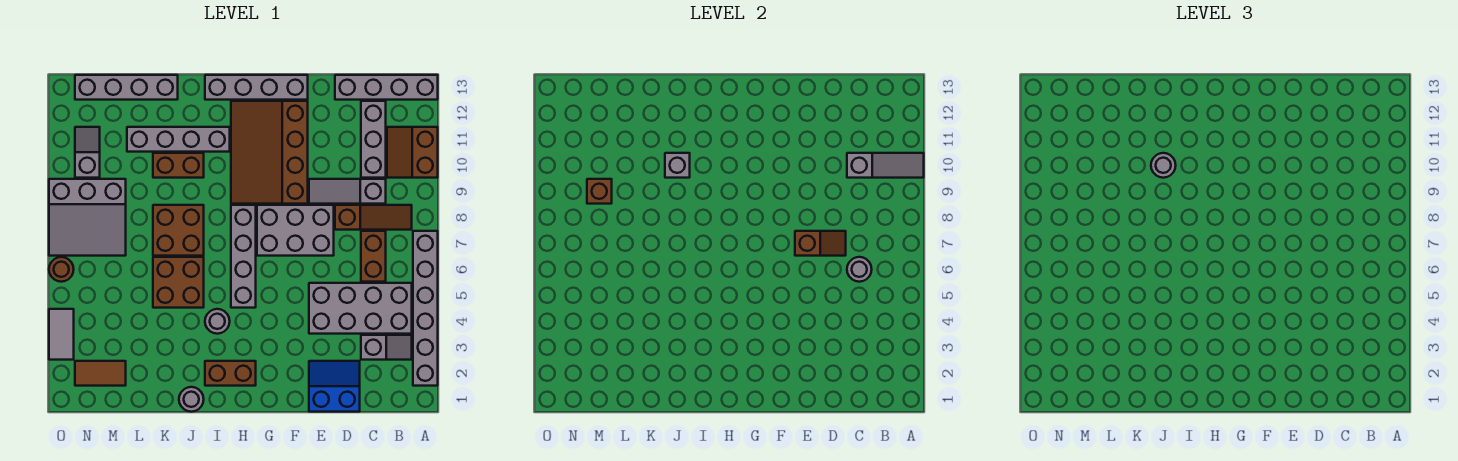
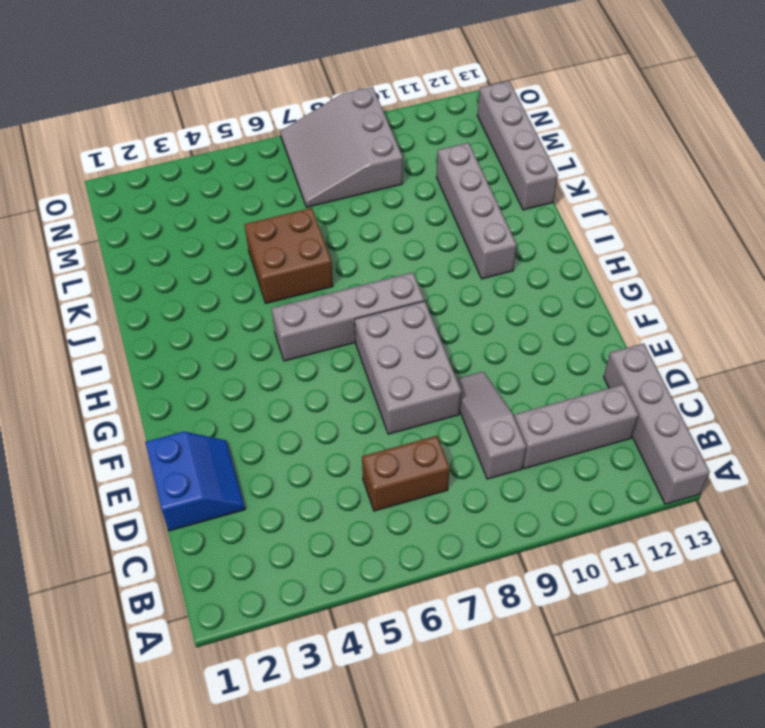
none -> grey 1x6 brick [413,231,438,386]
none -> brown 2x2 slope [387,127,438,178]
none -> grey 1x2 slope [361,335,412,360]
none -> grey 2x4 brick [309,283,412,334]

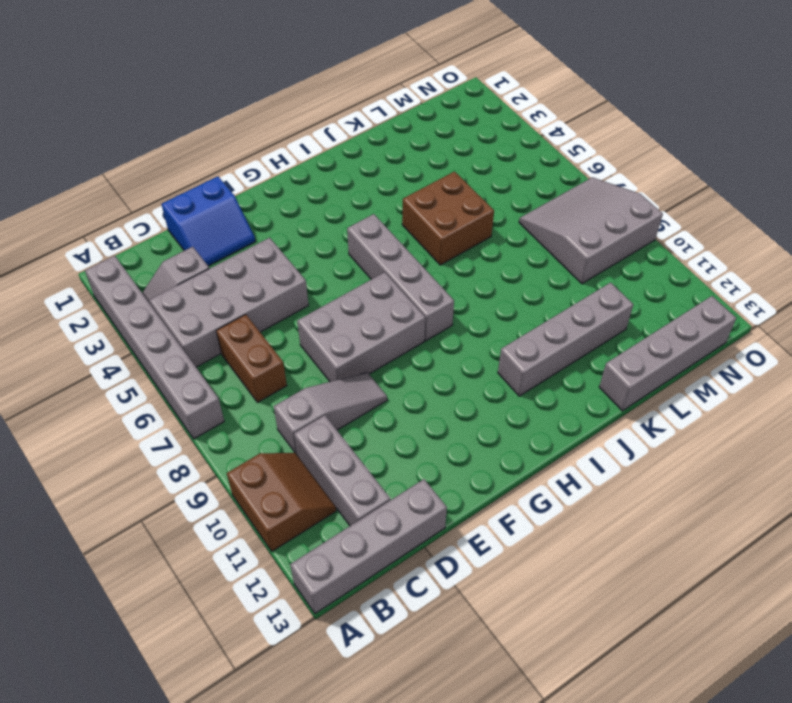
none -> brown 1x3 slope [335,205,412,230]
none -> brown 3x4 slope [231,101,308,204]
none -> grey 1x4 brick [205,75,308,100]
none -> brown 1x2 brick [205,361,256,386]

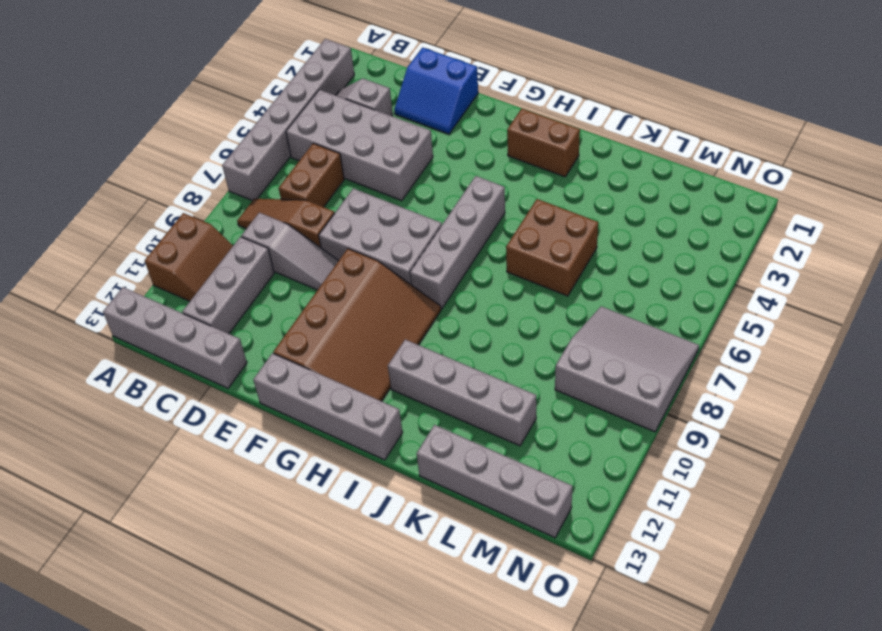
none -> grey 1x1 round brick [205,309,230,334]
none -> grey 1x1 round brick [179,387,204,412]
none -> brown 2x2 brick [153,205,204,256]
none -> brown 1x2 brick [153,153,204,178]

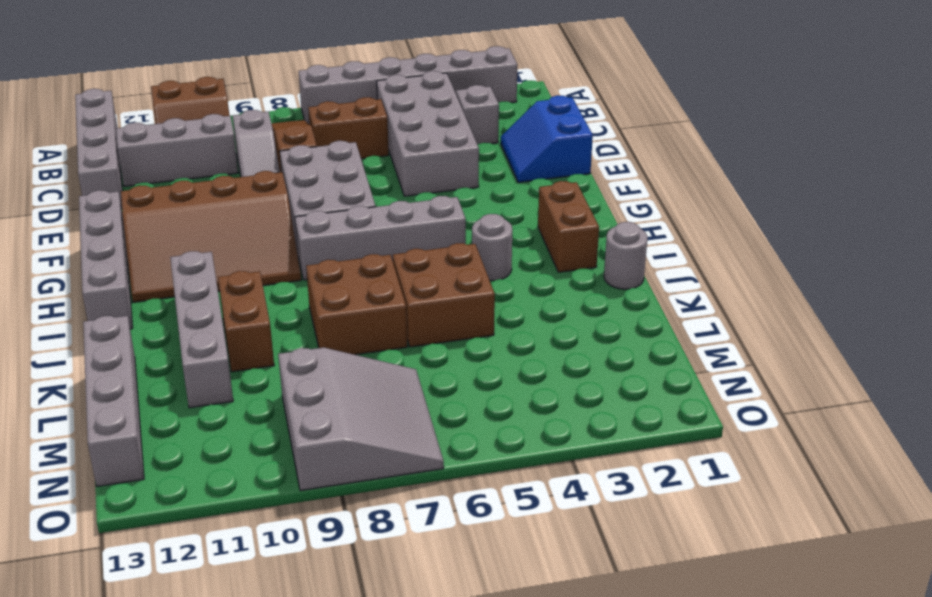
none -> brown 1x2 tile [75,361,126,386]
none -> grey 1x2 slope [75,127,100,178]
none -> grey 1x2 tile [49,309,74,360]
none -> brown 1x1 round brick [49,257,74,282]

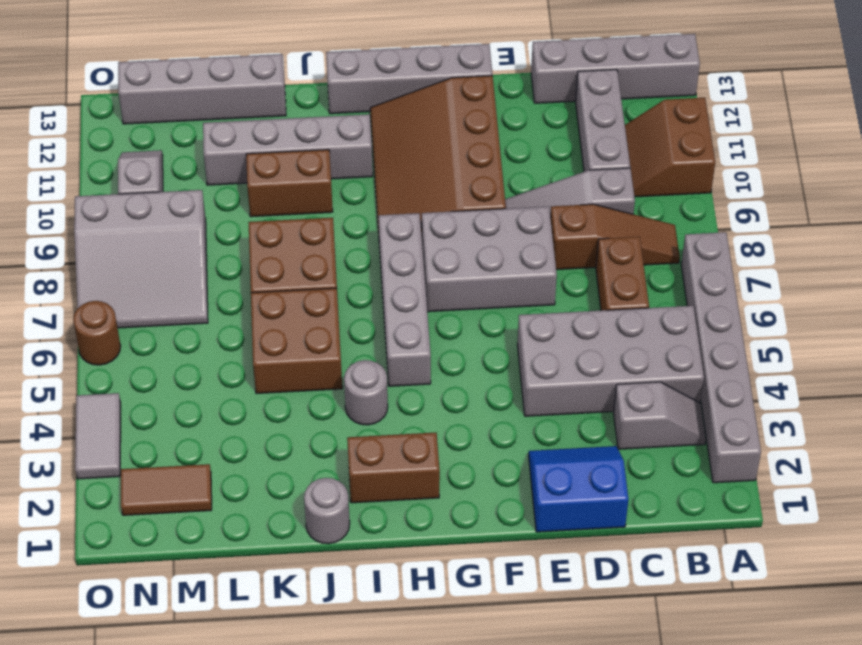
none -> grey 1x3 slope [847,153,924,178]
none -> grey 1x1 round brick [847,257,872,282]
none -> brown 1x2 slope [795,231,846,256]
none -> grey 1x1 brick [665,153,690,178]

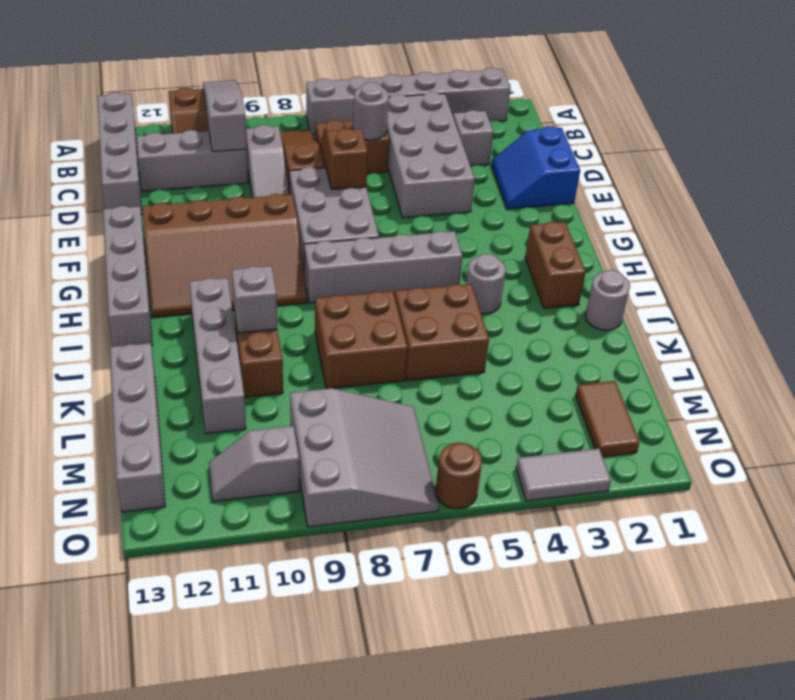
none -> brown 1x1 brick [587,179,612,204]
none -> grey 1x1 round brick [1151,153,1176,178]

